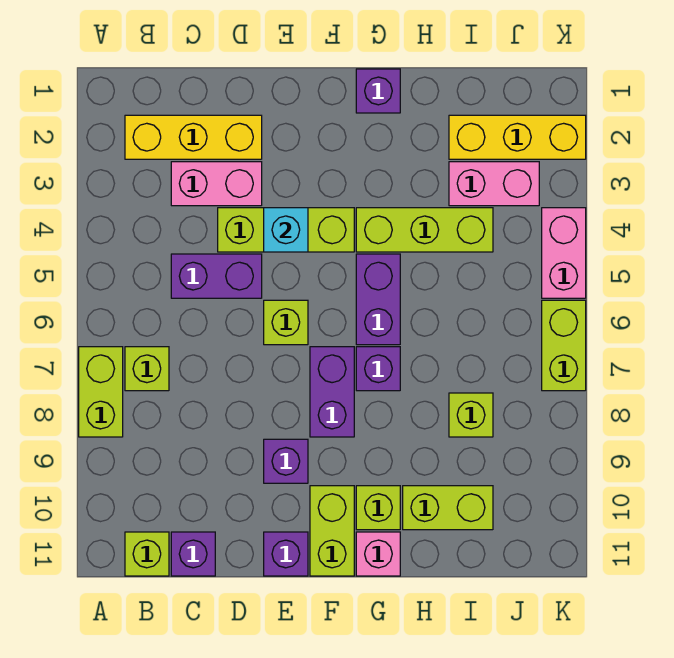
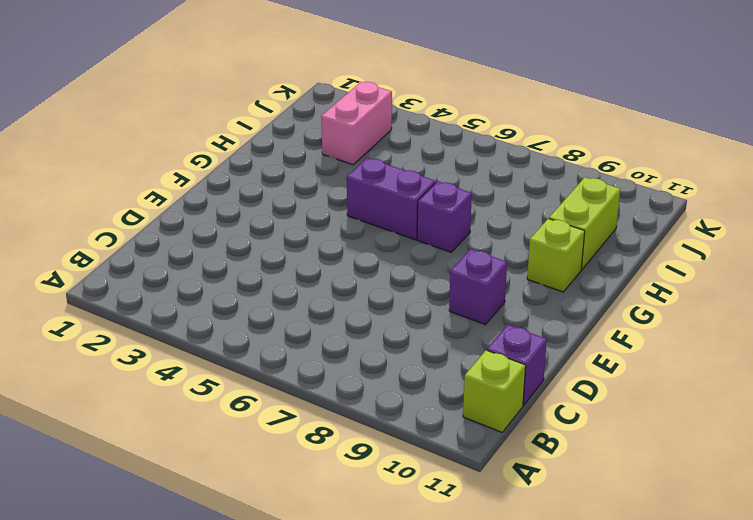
none -> lime 1x2 brick [79,347,123,437]
none -> yellow 1x3 brick [125,115,262,159]
none -> lime 1x1 brick [125,347,169,391]

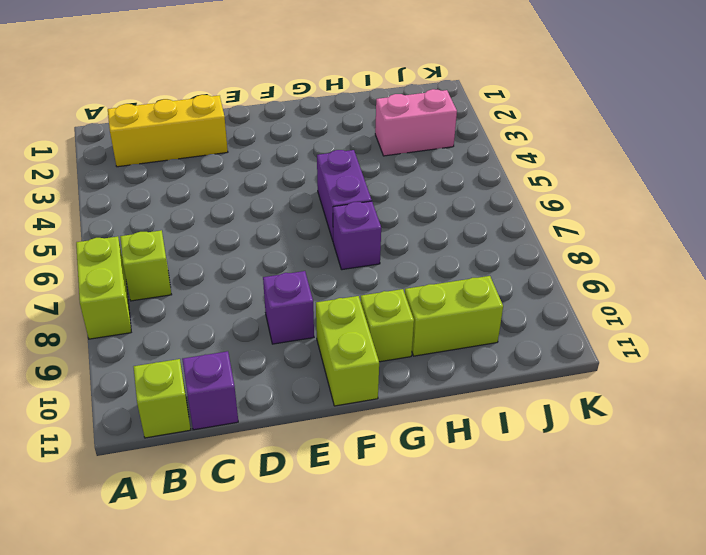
none -> pink 1x2 brick [171,162,262,206]
none -> purple 1x2 brick [171,254,262,298]
none -> lime 1x3 brick [218,208,354,252]

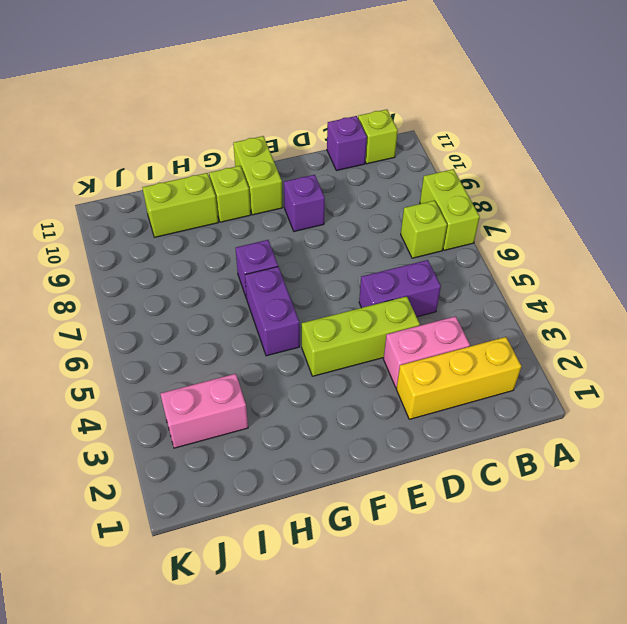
none -> lime 1x1 brick [264,300,308,345]
none -> purple 1x1 brick [264,532,308,576]
none -> purple 1x2 brick [310,347,354,437]

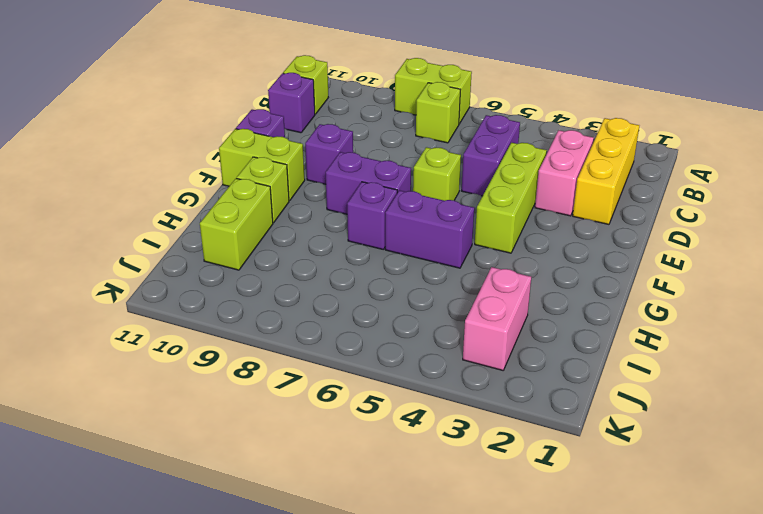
none -> purple 1x1 brick [356,69,400,113]
none -> lime 1x3 brick [356,208,493,252]
none -> pink 1x1 brick [356,532,400,576]

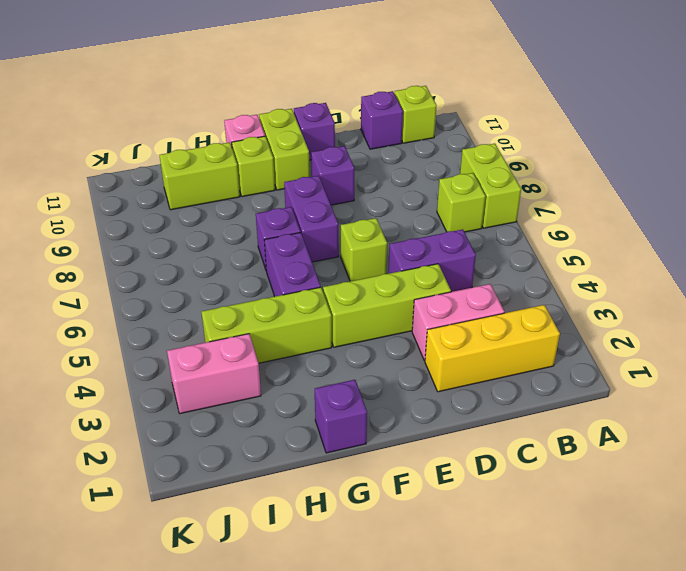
none -> yellow 1x3 brick [449,115,586,159]
none -> lime 1x1 brick [449,393,493,437]
none -> pink 1x2 brick [542,208,586,298]

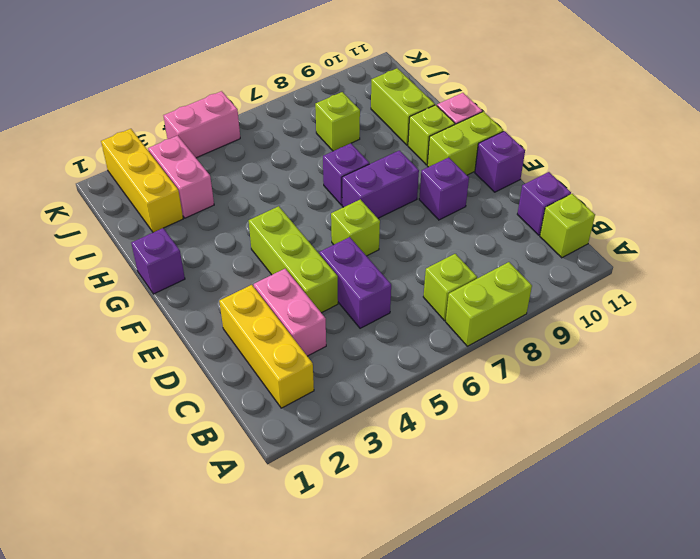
none -> lime 1x3 brick [356,208,493,252]
none -> purple 1x2 brick [356,254,400,345]
none -> lime 1x2 brick [542,300,586,391]

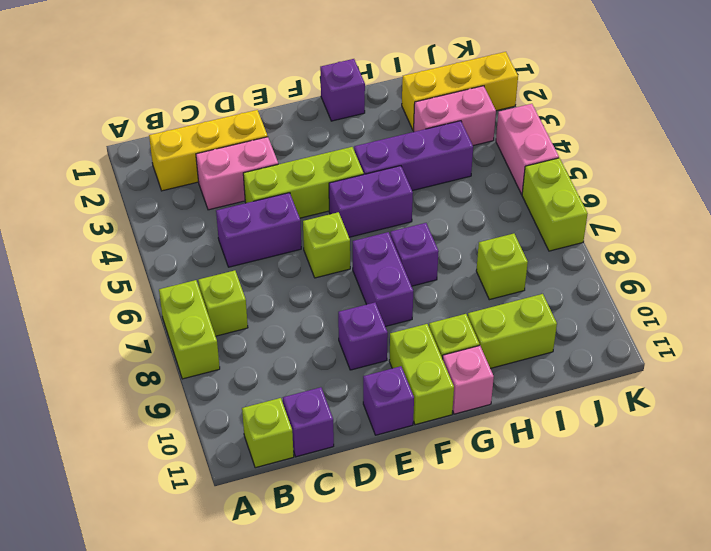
purple 1x2 brick [329,166,413,237] -> purple 1x2 brick turned to [356,254,400,345]
purple 1x3 brick [354,121,473,191] -> lime 1x3 brick [356,208,493,252]
none -> cyan 1x1 brick [264,208,308,252]

